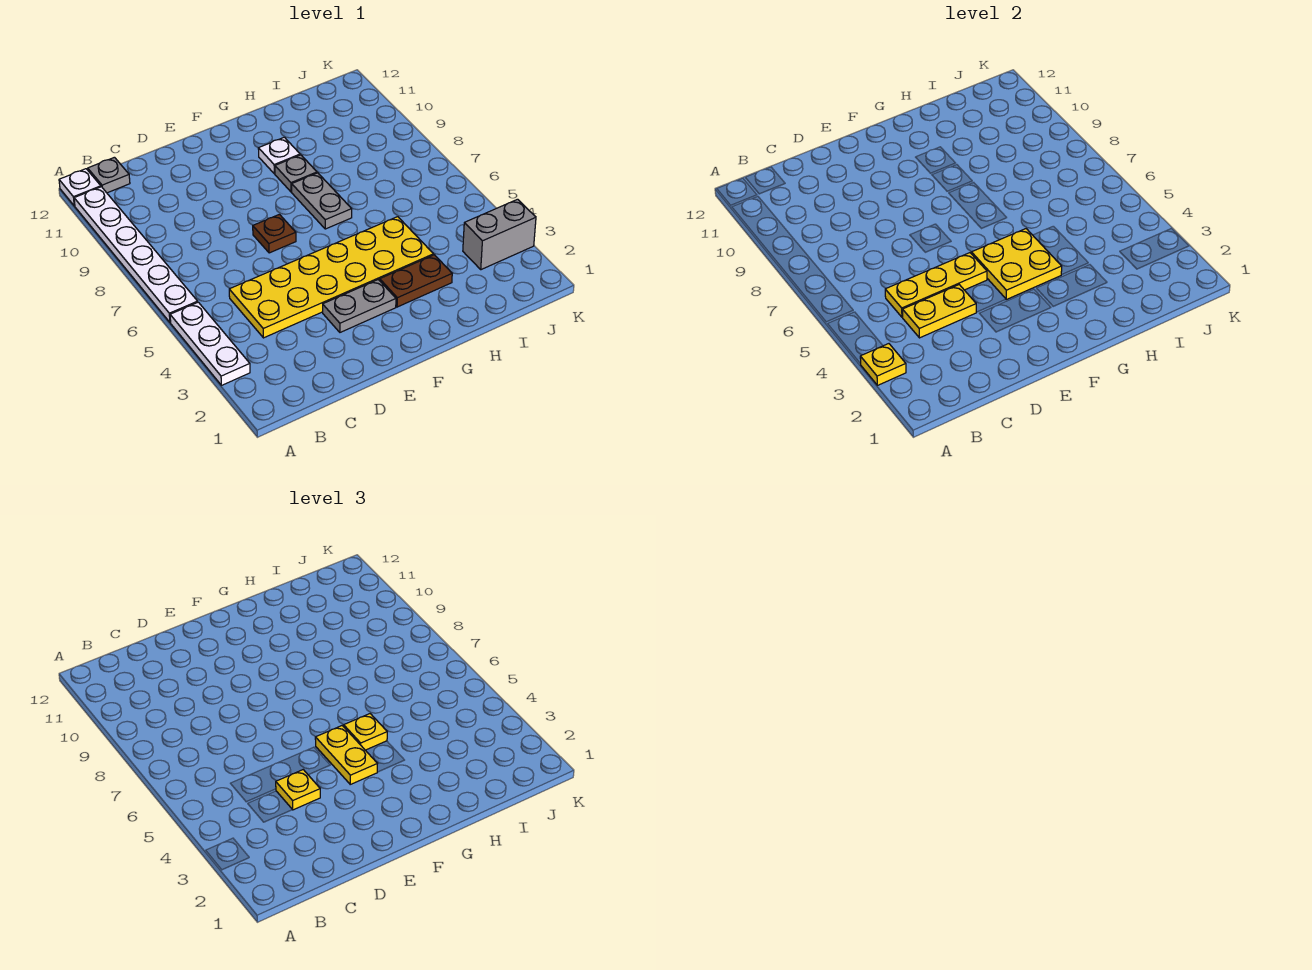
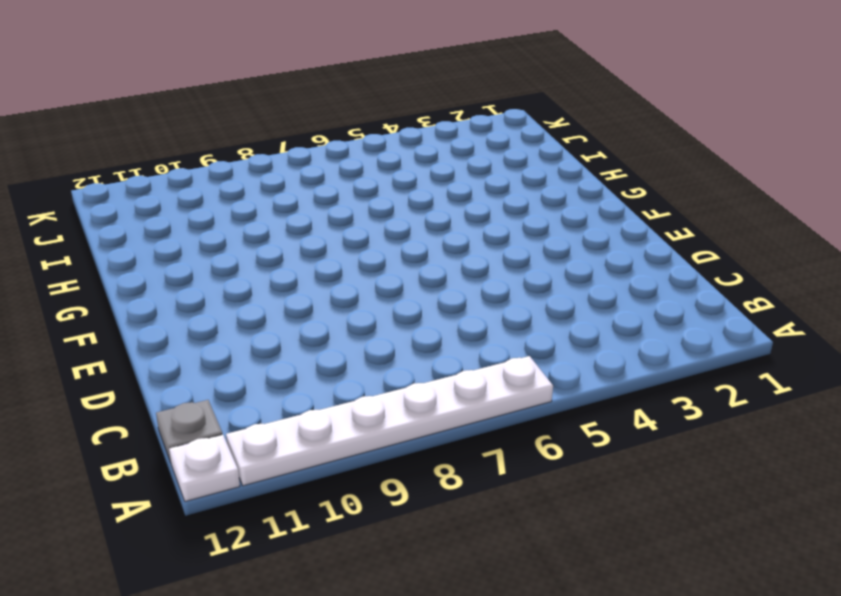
none -> white 1x3 plate [170,302,250,385]
none -> yellow 2x6 plate [229,217,433,338]
none -> grey 1x2 plate [323,280,396,332]

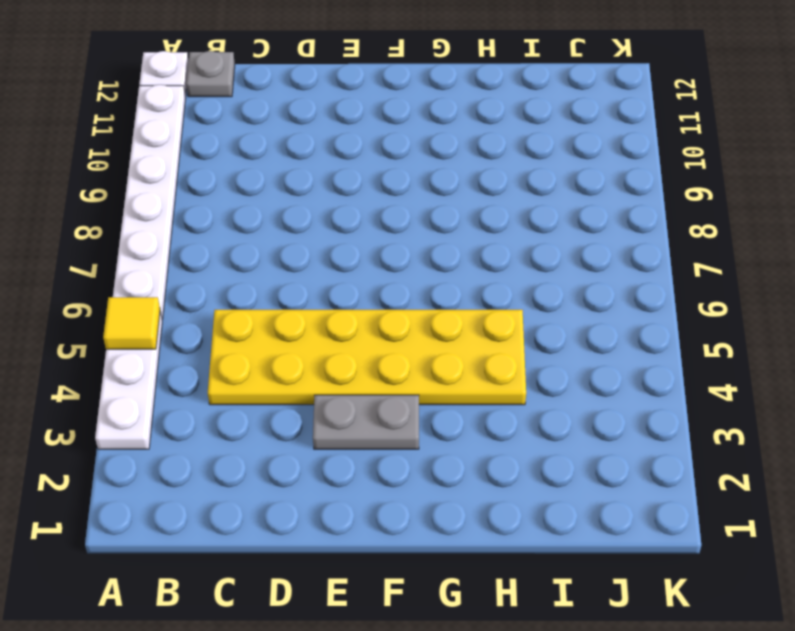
yellow 1x1 tile [103,297,160,349] -> none
none -> brown 1x1 plate [253,214,296,253]
none -> brown 1x2 plate [380,255,452,307]
none -> grey 1x2 plate [292,173,352,229]

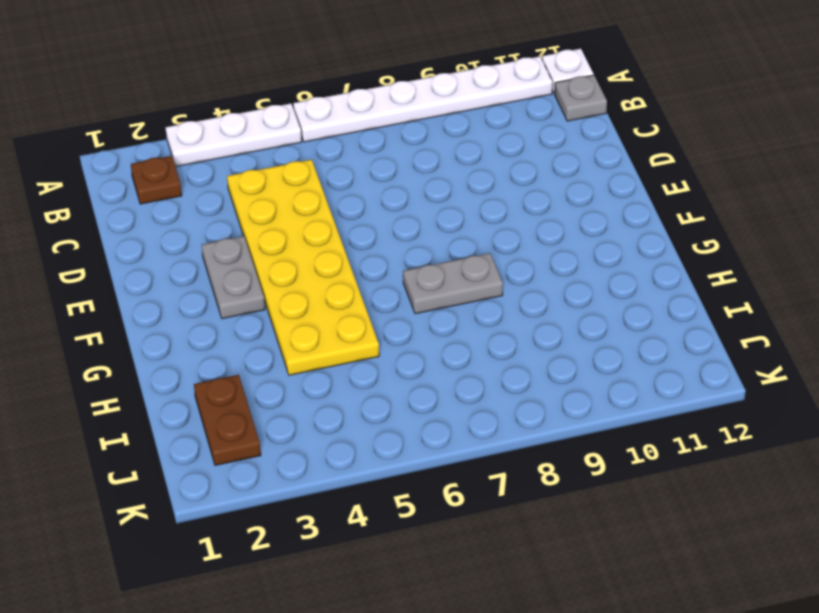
brown 1x1 plate [131,156,182,204] -> brown 1x1 plate moved to [253,214,296,253]
brown 1x2 plate [194,375,261,465] -> brown 1x2 plate moved to [380,255,452,307]
none -> grey 1x1 plate [275,155,317,192]
none -> white 1x1 plate [258,137,300,174]
none -> grey 1x2 brick [463,199,536,270]

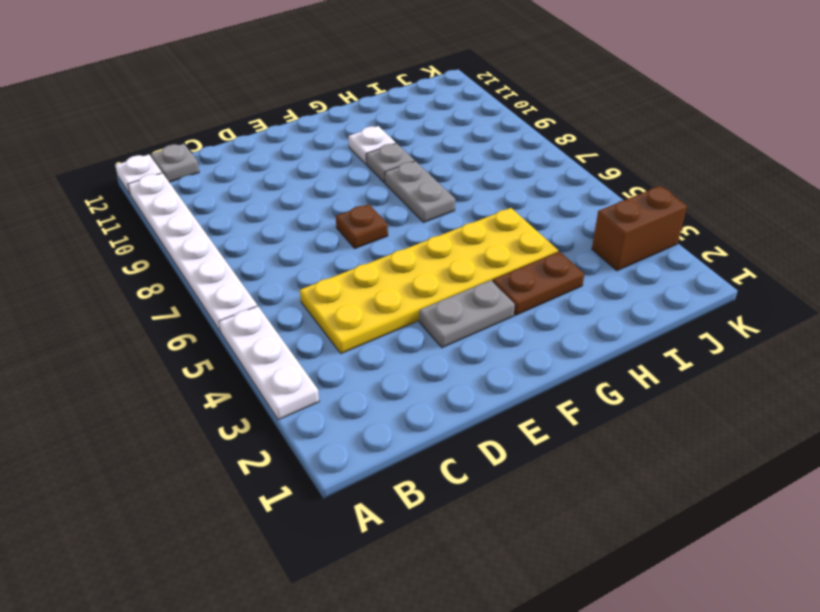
brown 1x2 brick [592,186,687,271] -> grey 1x2 brick [463,199,536,270]
none -> yellow 1x1 plate [860,344,906,385]
none -> yellow 1x2 plate [903,285,976,338]
none -> yellow 1x3 plate [885,253,987,317]

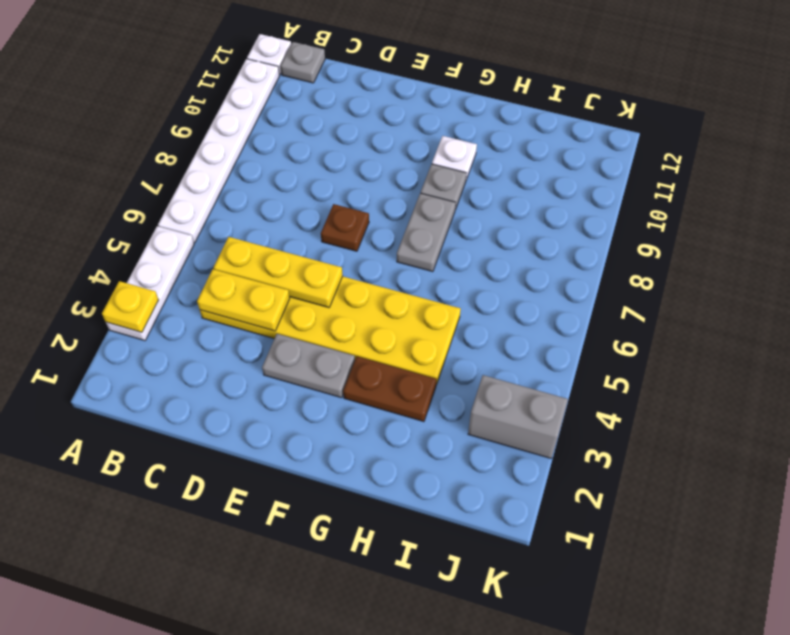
none -> yellow 2x2 plate [971,229,1062,299]
none -> yellow 1x1 plate [276,770,320,810]
none -> yellow 1x2 plate [315,726,377,784]

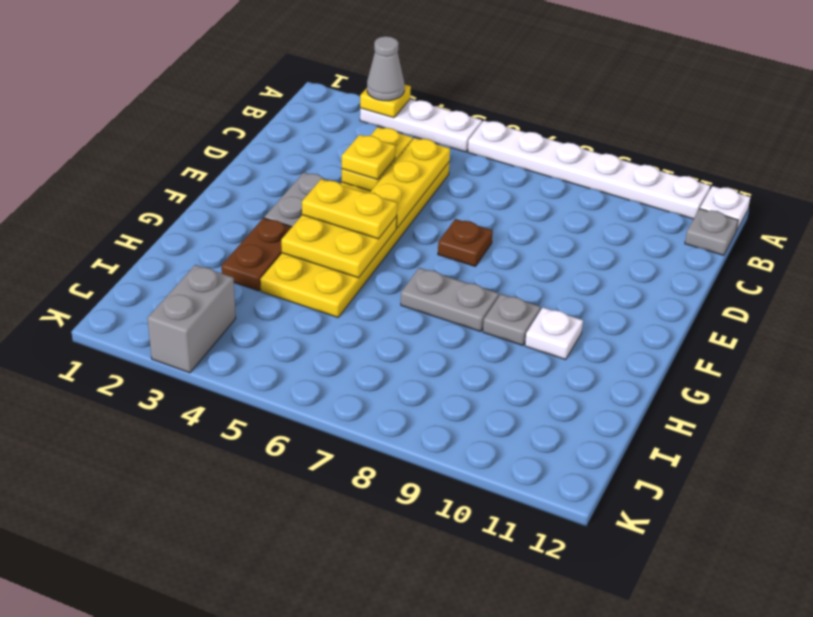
grey 1x1 cone [367,36,404,101] -> none
none -> yellow 1x1 plate [344,714,387,750]

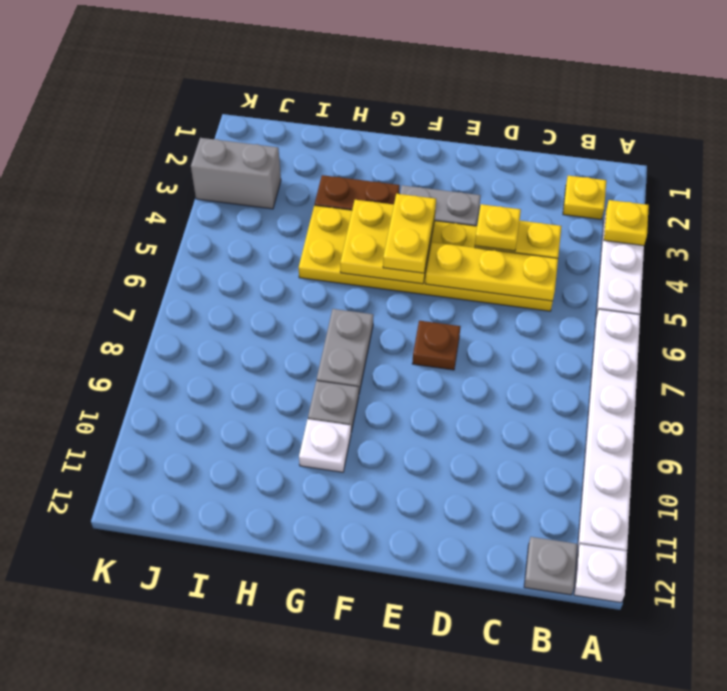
yellow 1x1 plate [563,176,606,220] -> yellow 1x1 plate moved to [344,714,387,750]

